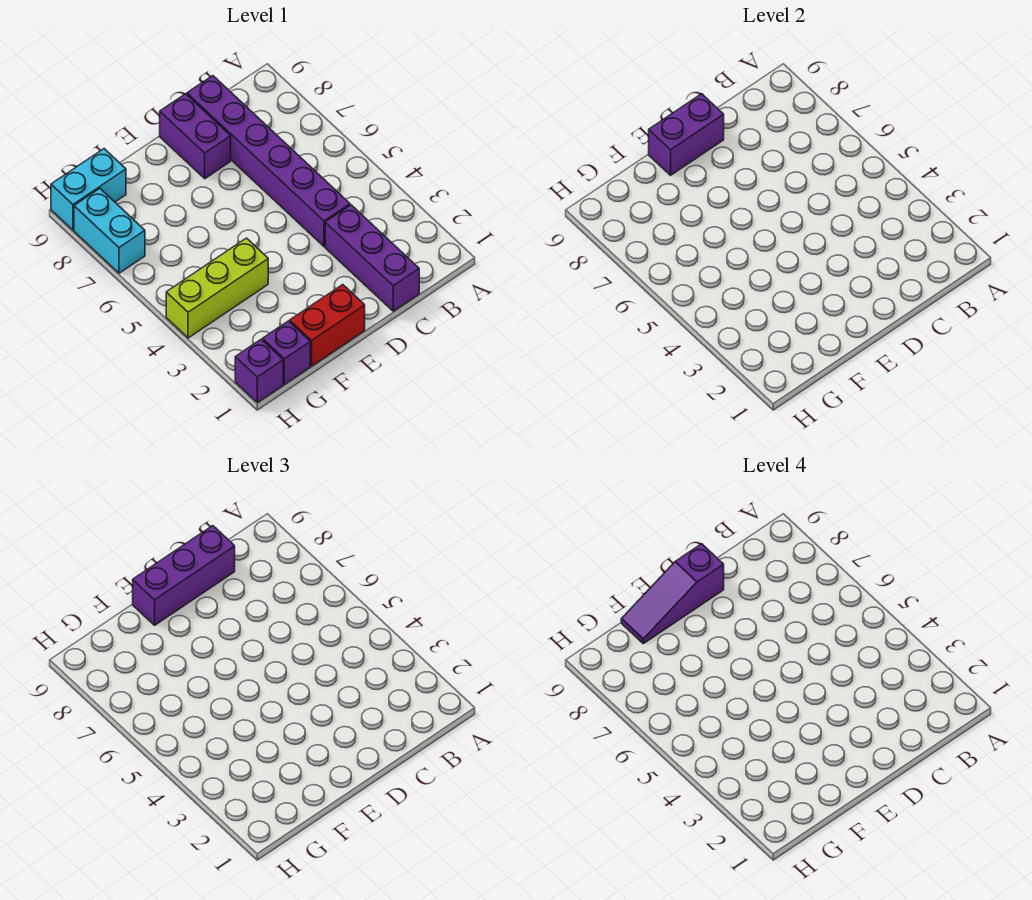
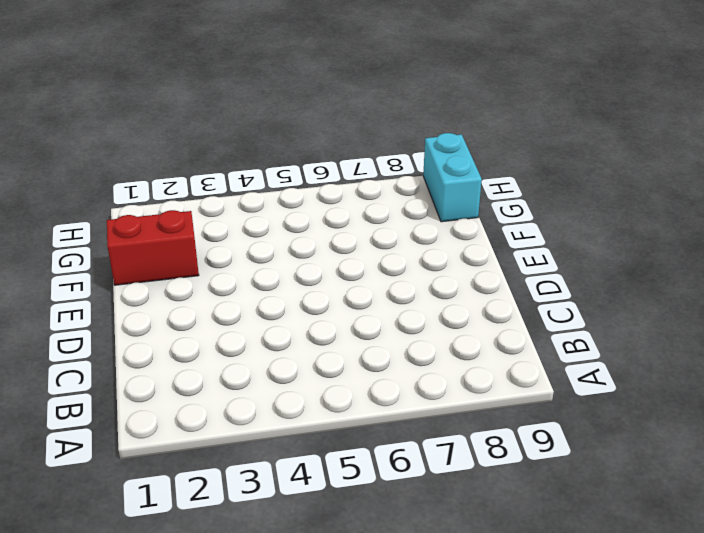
red 1x2 brick [107,210,199,285] -> red 1x2 brick turned to [290,285,365,366]
none -> purple 1x3 brick [325,205,419,311]
none -> purple 1x6 brick [187,76,350,247]
none -> purple 1x2 brick [160,94,231,179]

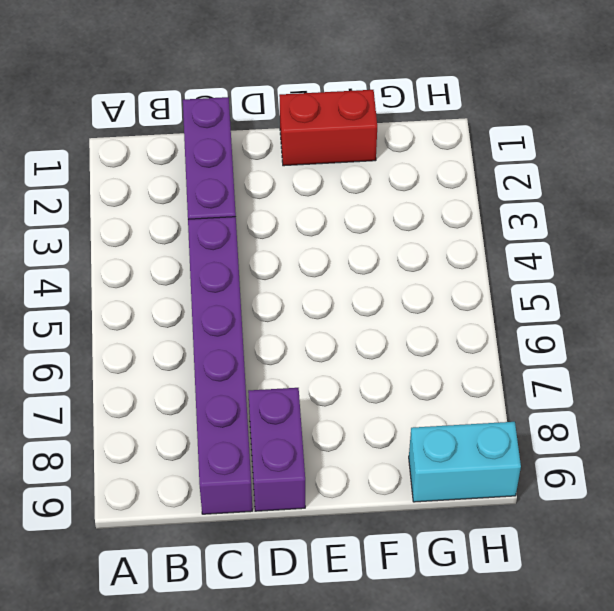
none -> lime 1x3 brick [166,238,268,338]
none -> purple 1x1 brick [263,321,310,384]
none -> purple 1x1 brick [235,339,283,403]

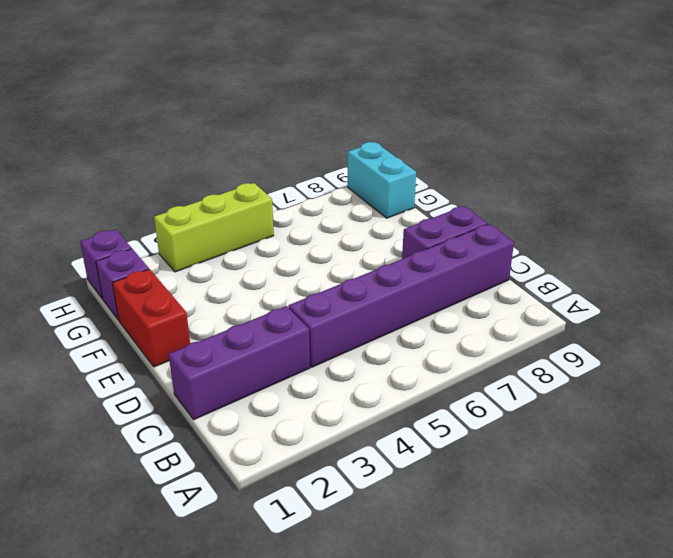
lime 1x3 brick [154,183,274,272] -> lime 1x3 brick turned to [166,238,268,338]
none -> cyan 1x2 brick [74,189,145,273]
none -> purple 1x2 brick [649,94,724,175]
none -> purple 1x3 brick [133,526,235,625]

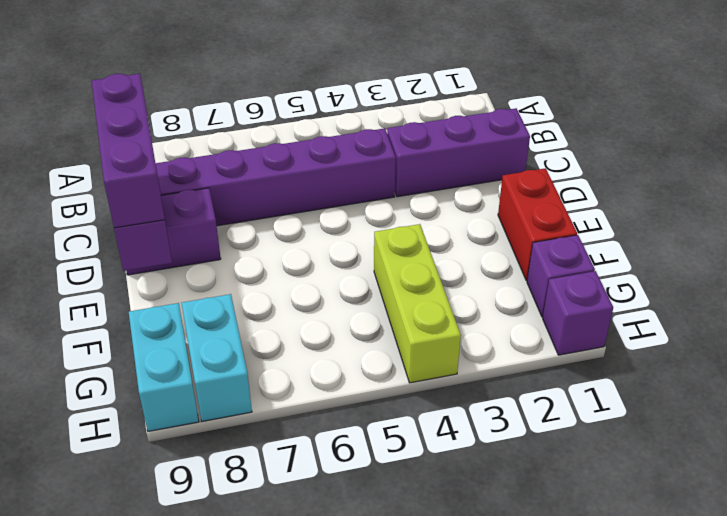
cyan 1x2 brick [182,294,252,421] -> cyan 1x2 brick turned to [74,189,145,273]
none -> purple 1x3 slope [621,544,724,644]

